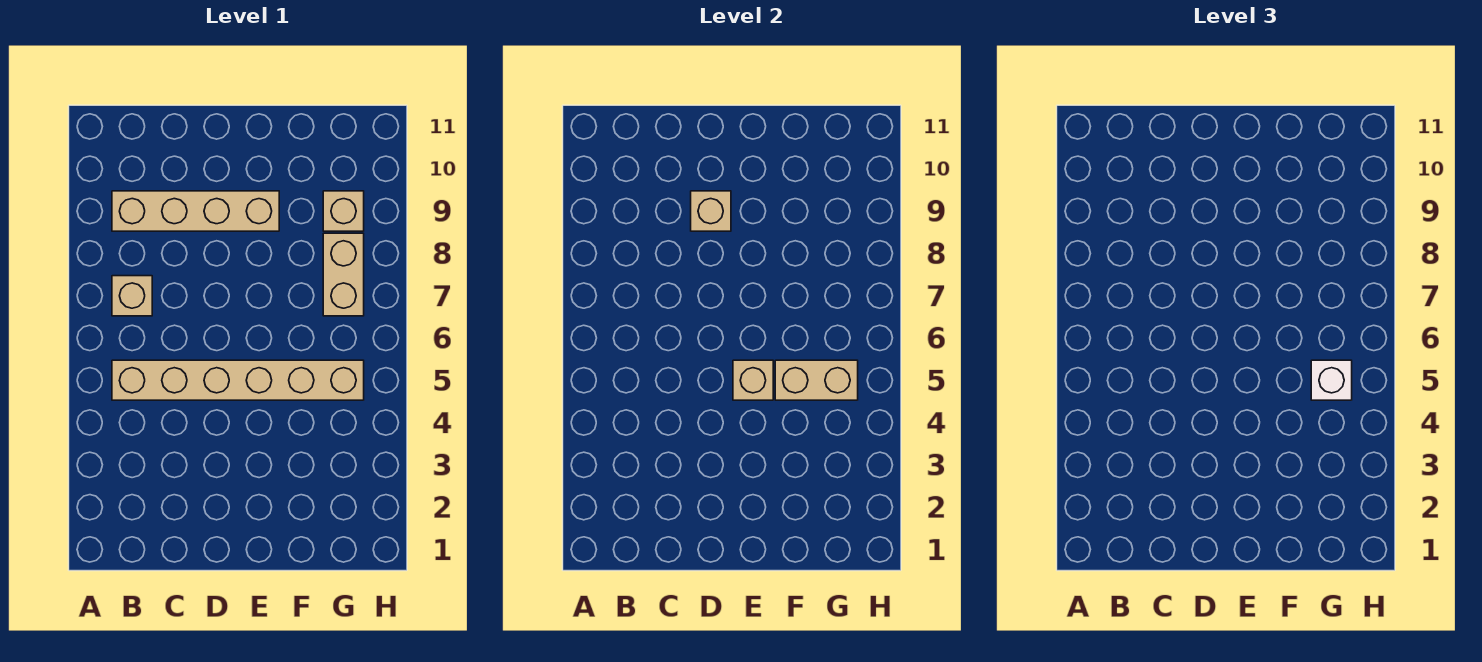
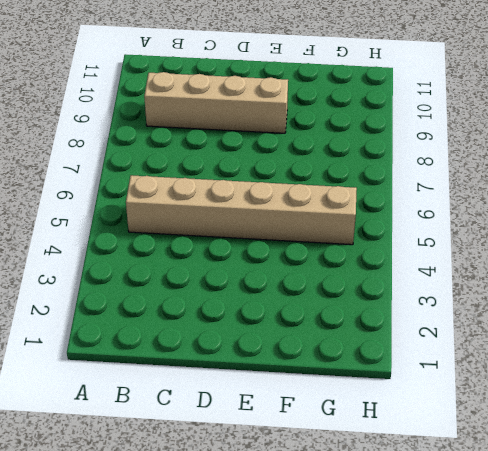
none -> tan 1x1 brick [112,276,152,316]
none -> tan 1x2 brick [323,233,364,316]

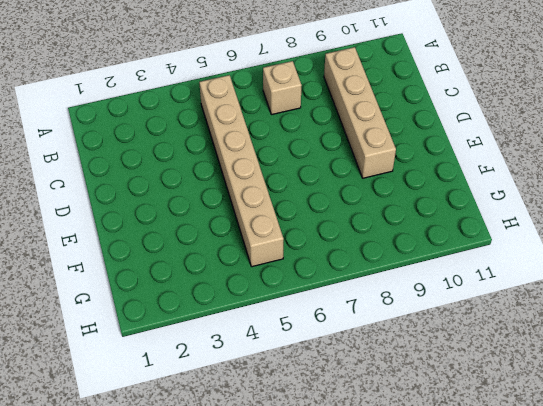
none -> tan 1x2 brick [323,233,364,316]
none -> tan 1x1 brick [323,191,364,231]

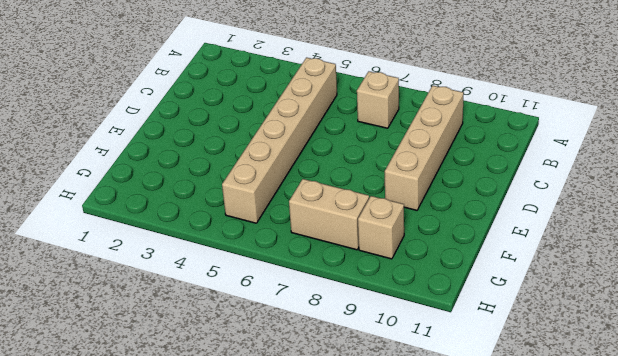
none -> tan 1x1 brick [691,191,731,231]
none -> tan 1x1 brick [733,360,773,400]

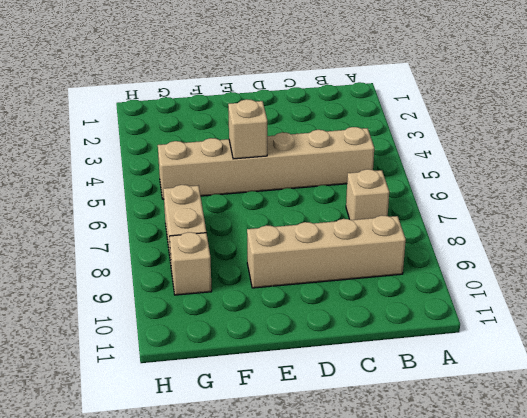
none -> tan 1x1 brick [691,191,731,231]
none -> tan 1x2 brick [775,360,858,400]

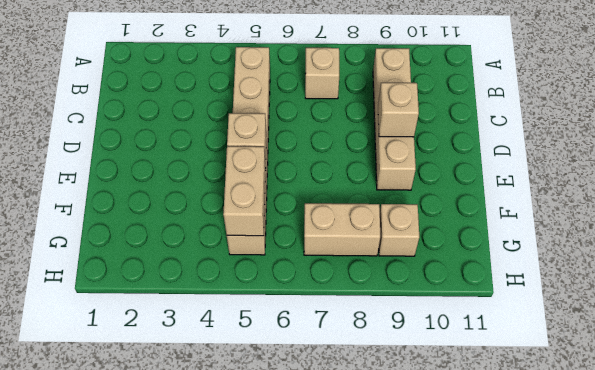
none -> white 1x1 brick [1311,360,1352,400]

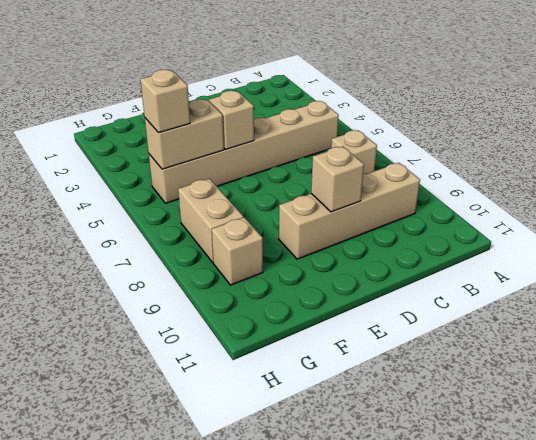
tan 1x1 brick [140,70,190,133] -> white 1x1 brick [1311,360,1352,400]

